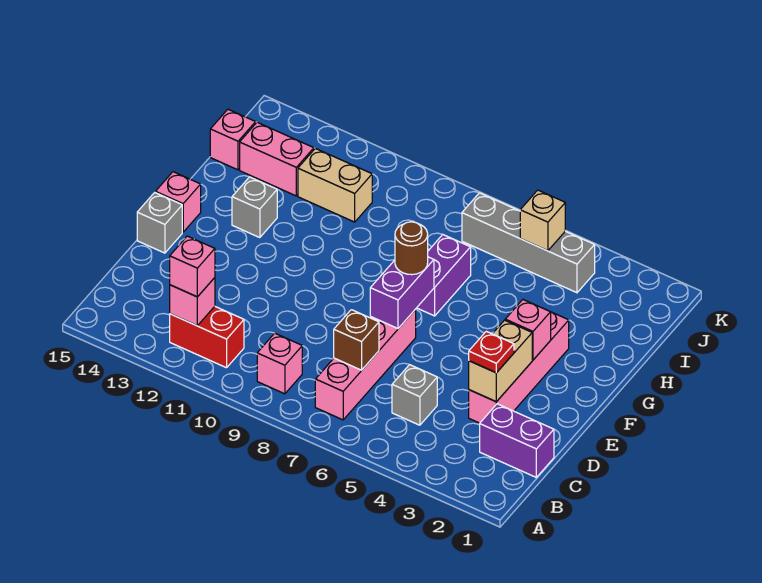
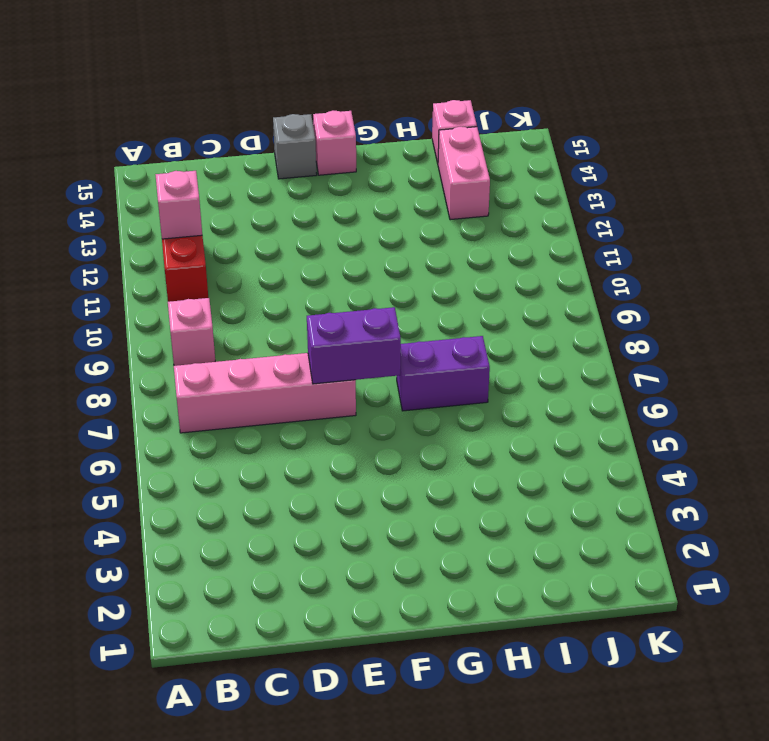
none -> purple 1x2 brick [480,404,554,477]
none -> grey 1x1 brick [392,365,437,425]
none -> pink 1x4 brick [469,312,569,423]

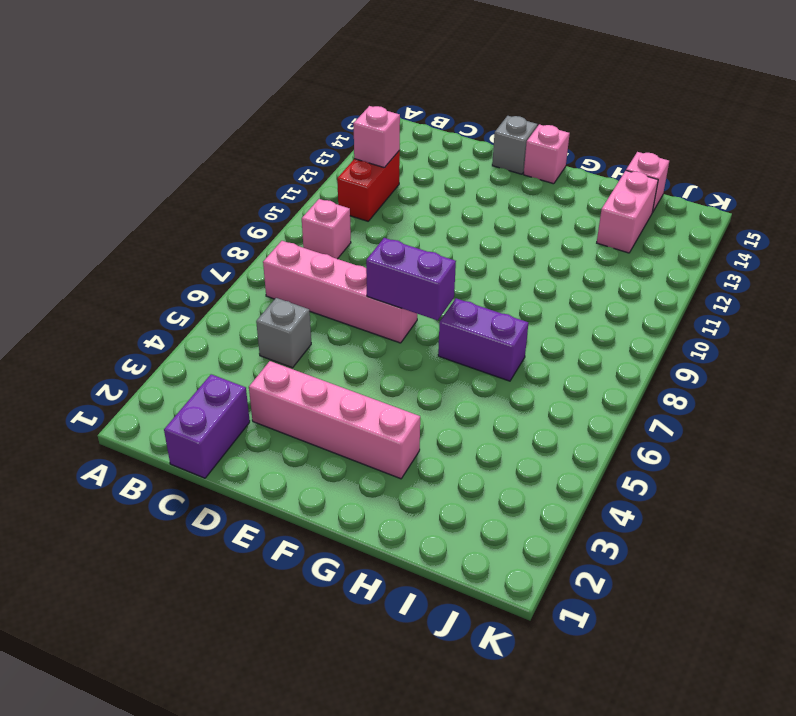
none -> grey 1x1 brick [232,177,277,238]
none -> tan 1x2 brick [298,148,372,222]
none -> grey 1x4 brick [462,193,595,293]

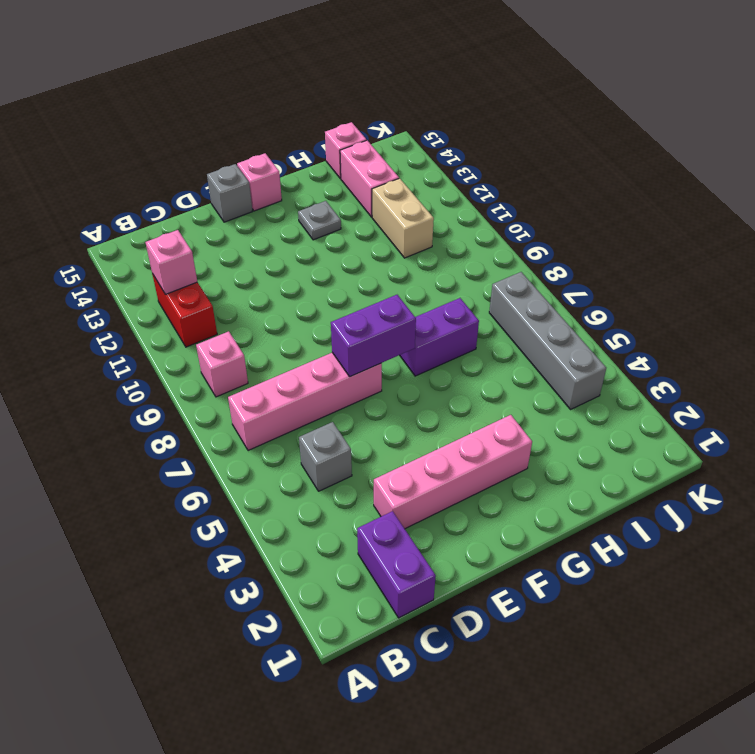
grey 1x1 plate [298,201,341,240] -> grey 1x1 brick [232,177,277,238]
none -> brown 1x1 brick [334,310,379,370]
none -> tan 1x2 brick [469,320,532,402]
none -> pink 1x1 brick [505,300,551,360]

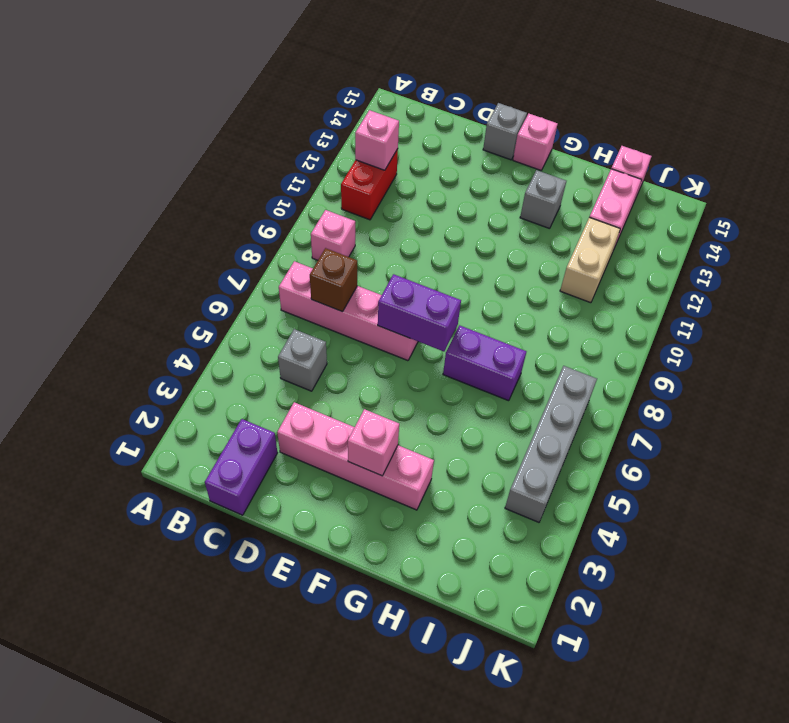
none -> tan 1x2 brick [469,320,532,402]
none -> tan 1x1 brick [520,190,565,251]
none -> pink 1x1 brick [170,236,215,297]

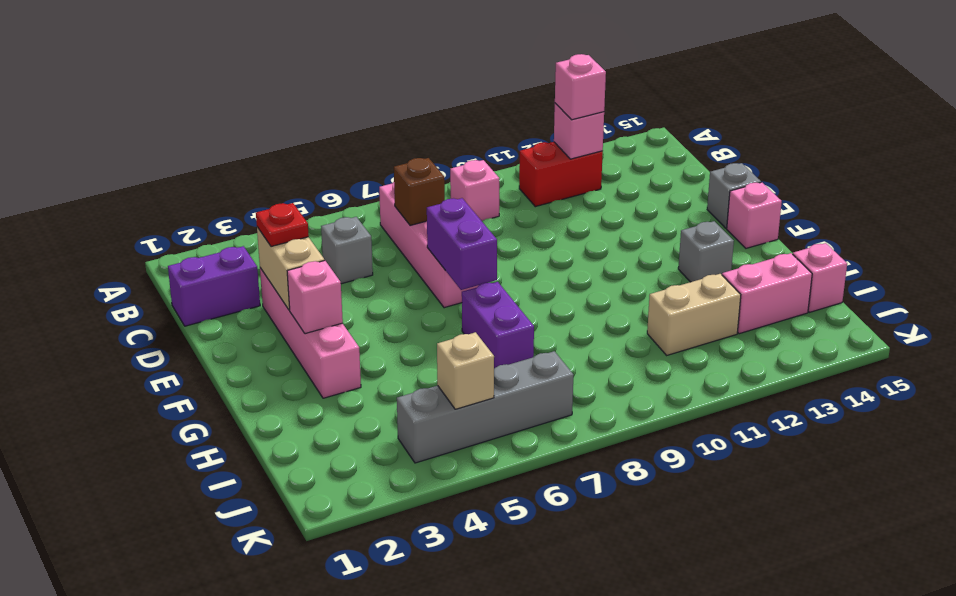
none -> brown 1x1 round brick [395,222,428,275]

